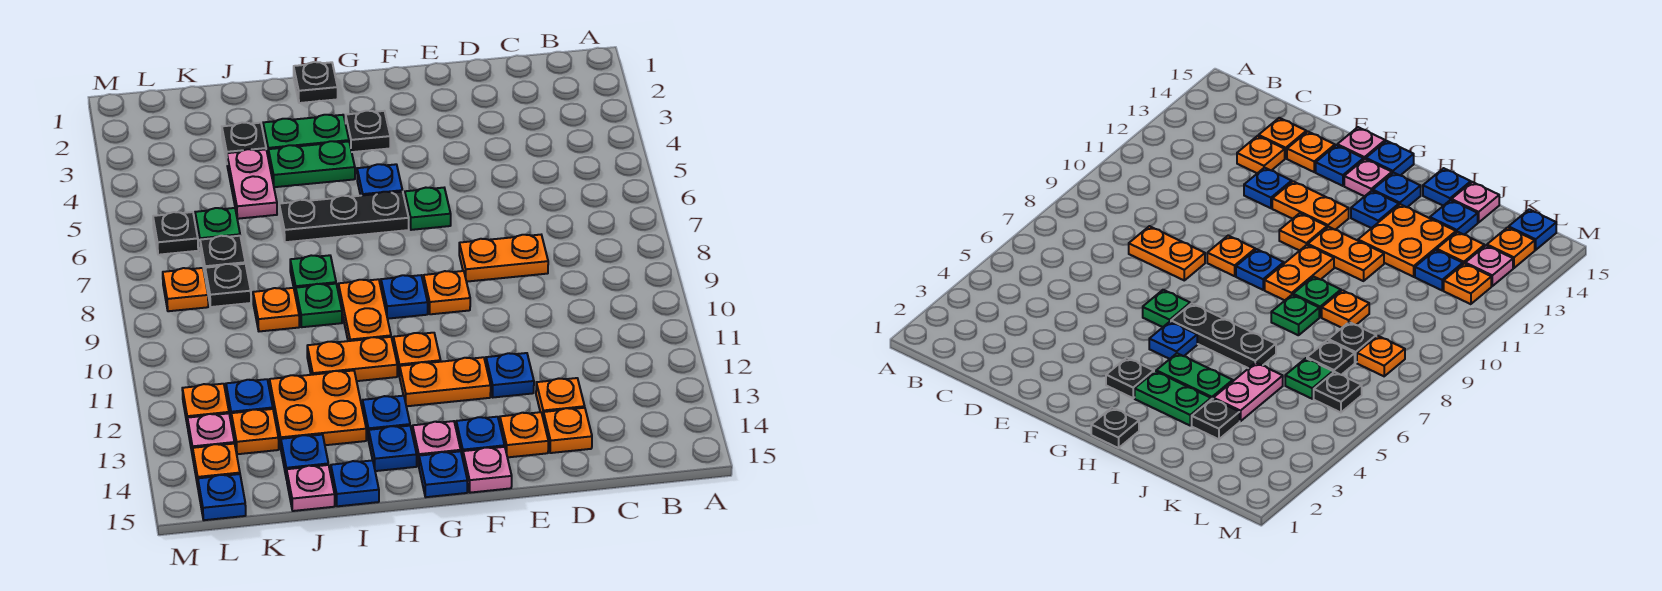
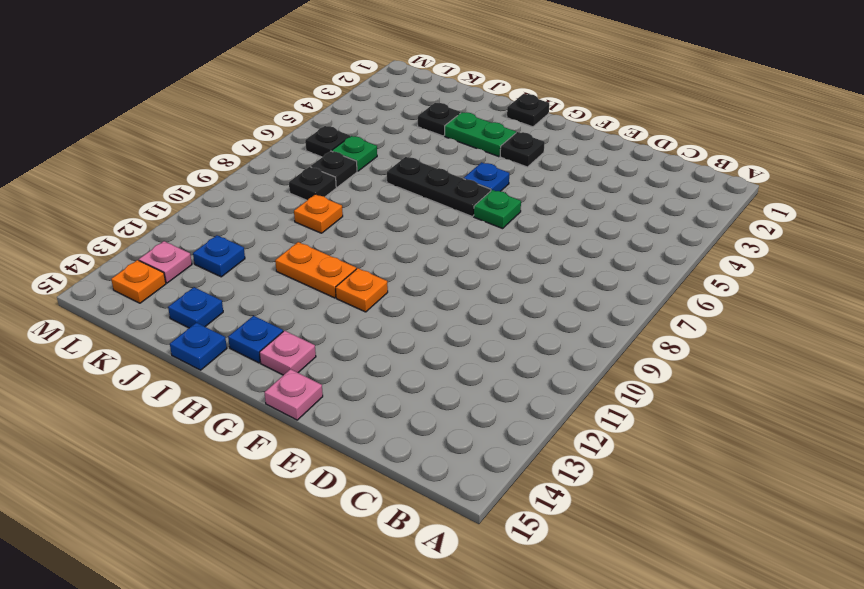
none -> orange 1x2 plate [459,235,548,282]
none -> orange 1x1 plate [536,378,585,416]
none -> orange 1x1 plate [543,408,592,453]
none -> blue 1x1 plate [486,353,534,397]

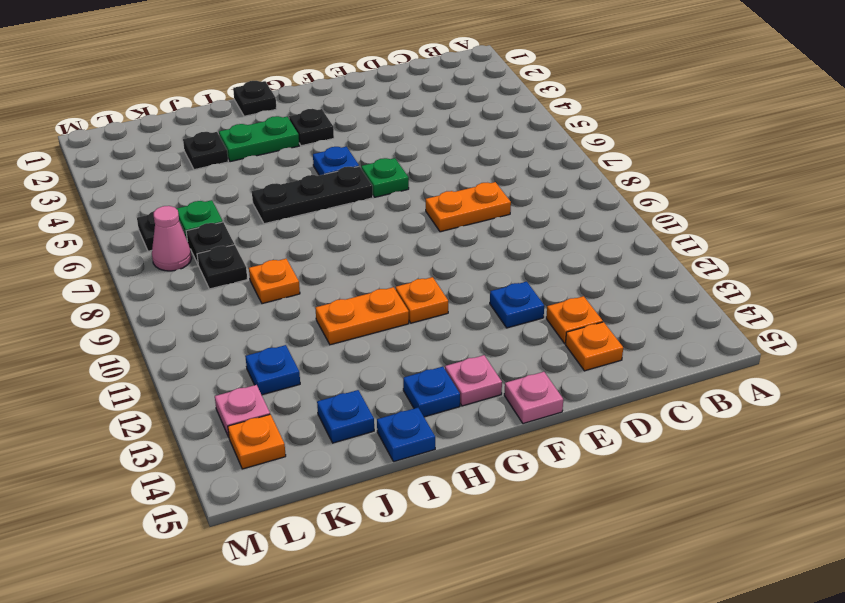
pink 1x1 cone [152,206,192,271] -> none
none -> orange 1x1 plate [500,412,548,457]
none -> orange 1x1 plate [424,271,470,314]
none -> orange 1x2 plate [400,357,491,406]
none -> blue 1x1 plate [456,417,505,458]

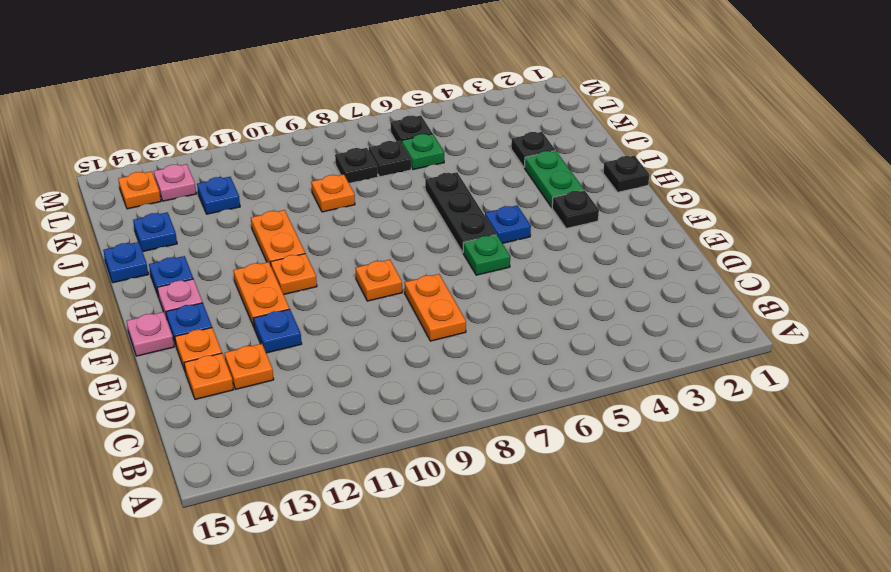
none -> blue 1x1 plate [381,275,428,319]
none -> blue 1x1 plate [419,451,468,497]
none -> green 1x2 plate [268,141,355,187]
none -> orange 1x2 plate [338,279,391,341]

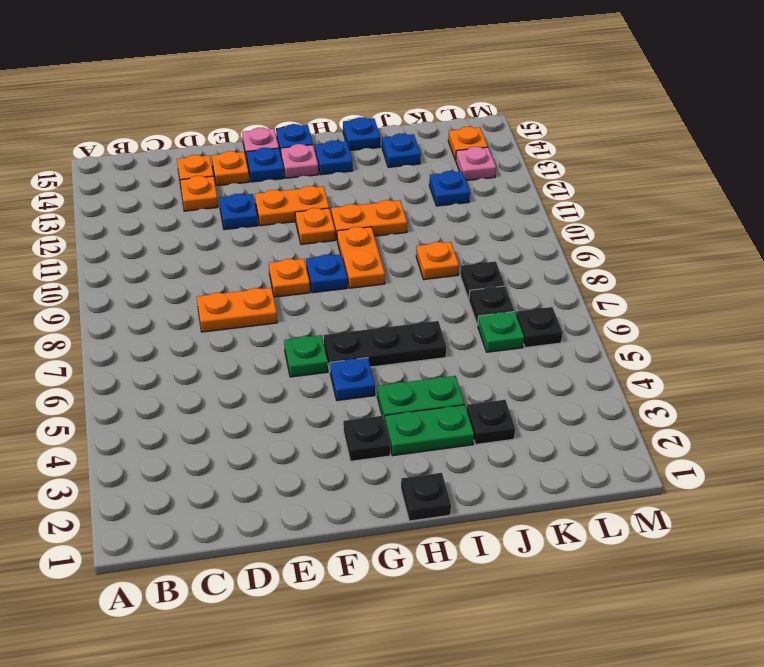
none -> blue 1x1 plate [363,396,410,440]
none -> green 1x1 plate [290,255,336,296]
none -> green 1x1 plate [296,284,342,327]
none -> orange 2x2 plate [270,370,366,448]

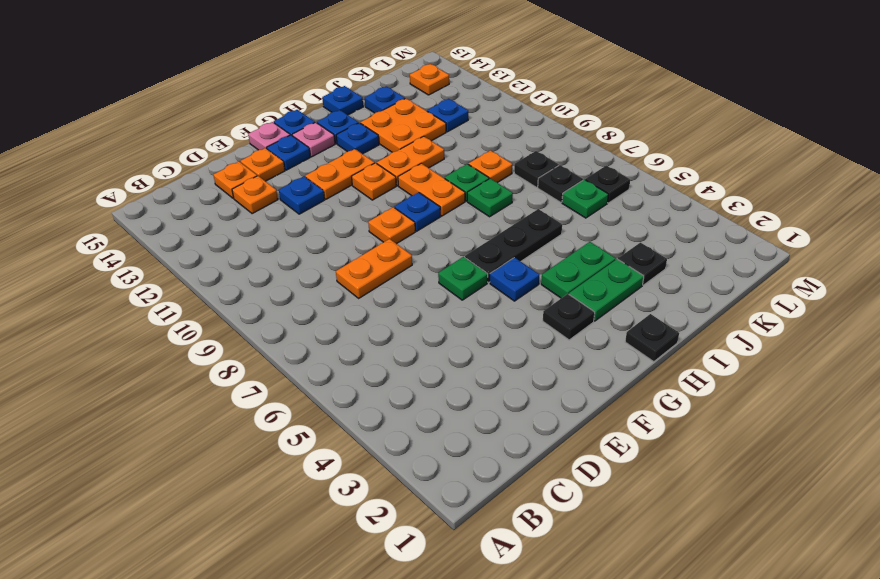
none -> pink 1x2 plate [227,149,277,219]
none -> pink 1x1 plate [287,465,335,511]
none -> orange 1x1 plate [231,409,279,454]
none -> orange 1x1 plate [163,268,208,311]

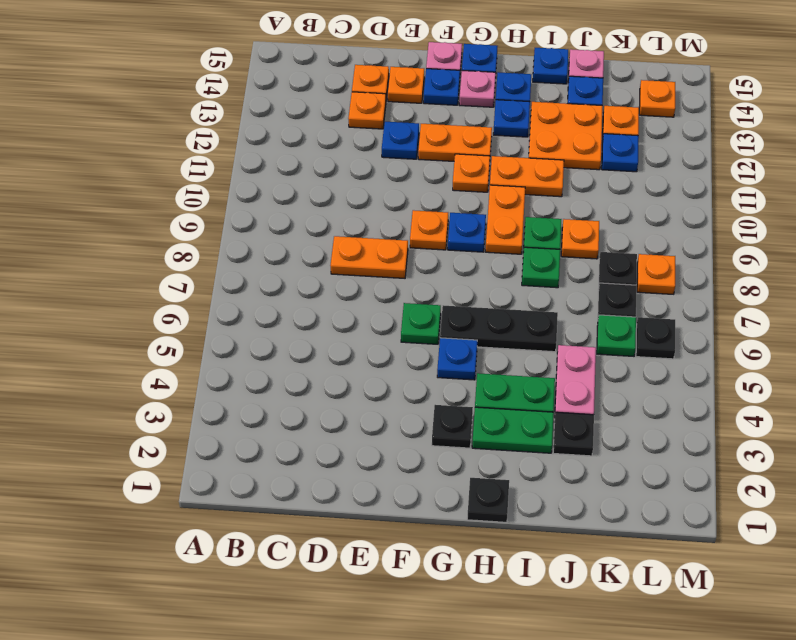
none -> orange 1x1 plate [182,384,229,427]
none -> pink 1x1 plate [188,413,234,456]
none -> blue 1x1 plate [198,474,246,520]

